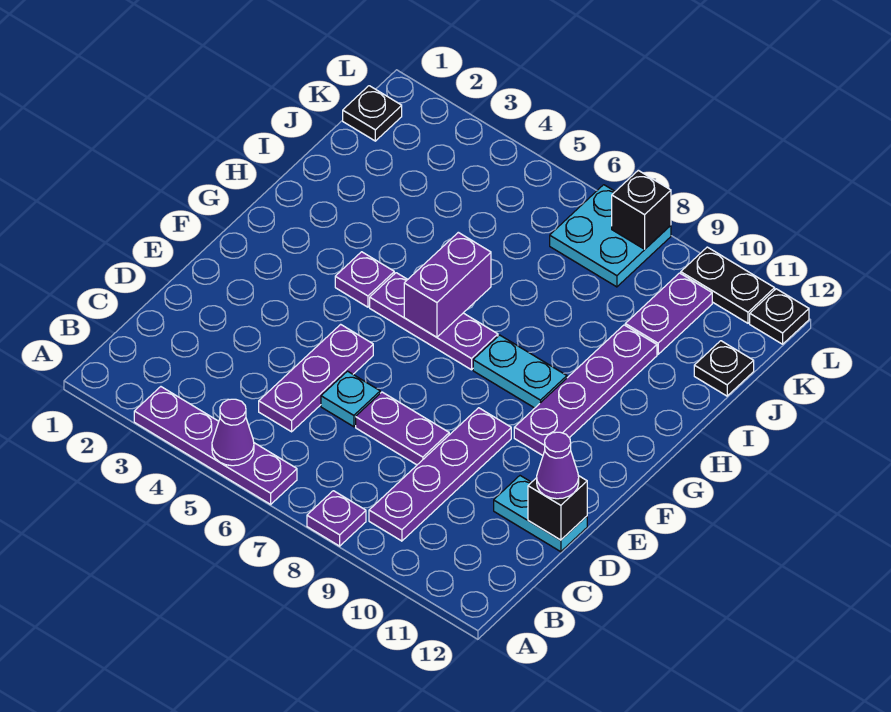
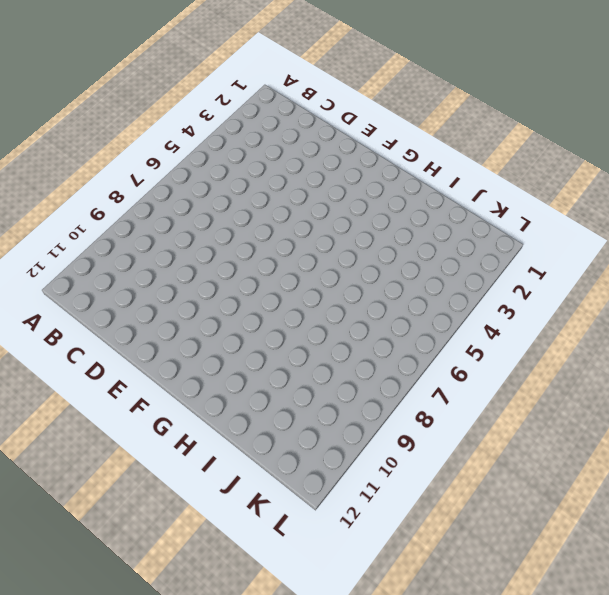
none -> purple 1x4 plate [134,387,297,504]
none -> purple 1x1 plate [307,491,366,546]
none -> purple 1x4 plate [369,408,511,541]

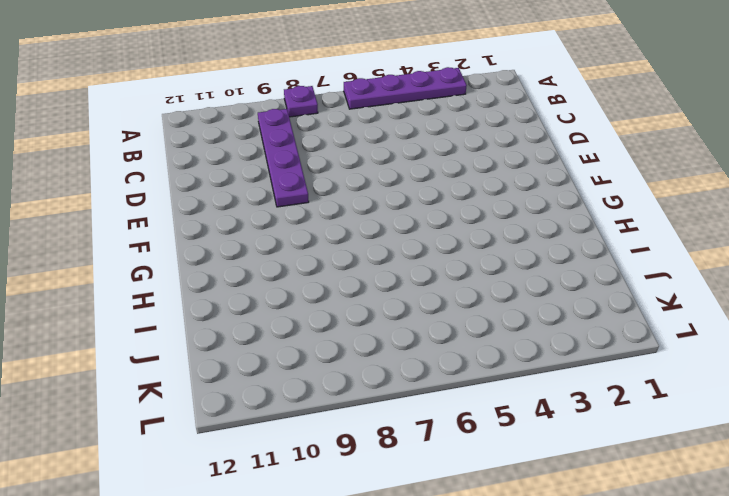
none -> purple 1x3 plate [259,324,373,432]
none -> cyan 1x1 plate [321,371,380,427]
none -> purple 1x2 plate [356,392,449,465]

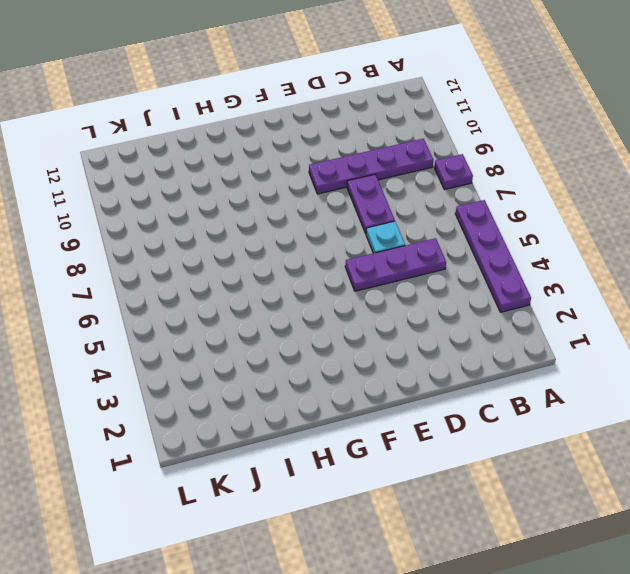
none -> cyan 1x2 plate [494,476,587,552]
none -> purple 1x4 plate [514,325,657,455]
none -> purple 1x1 plate [335,252,394,307]

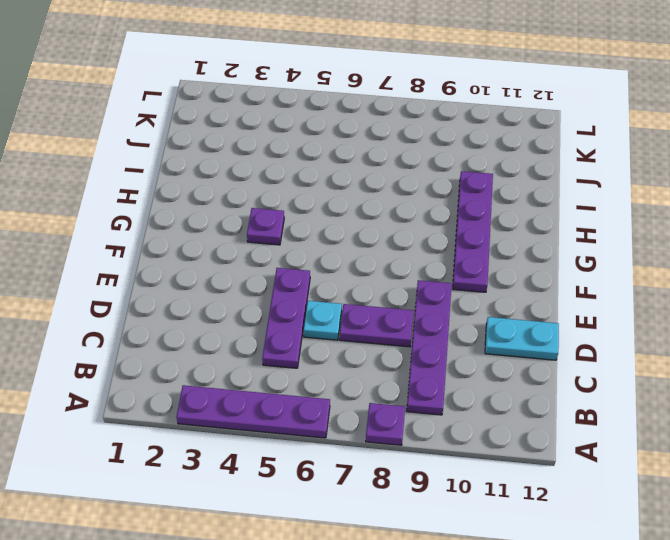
none -> purple 1x3 plate [370,273,498,370]
none -> cyan 1x2 plate [473,335,567,408]
none -> purple 1x2 plate [625,273,712,354]

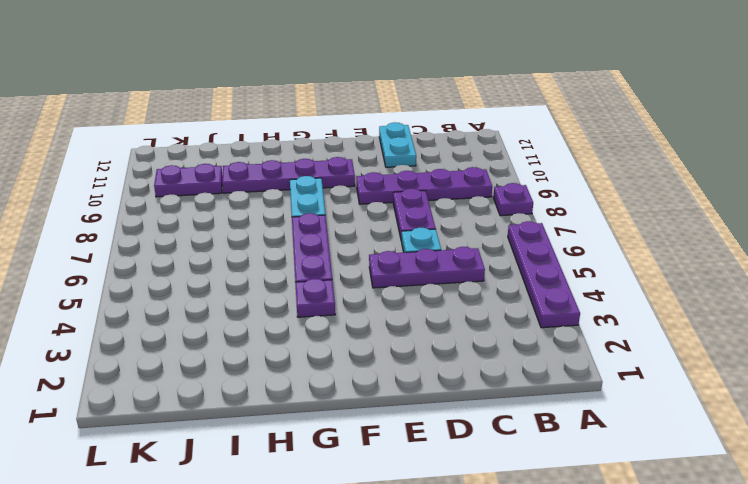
none -> black 1x1 plate [694,341,754,396]
none -> black 1x1 plate [343,86,402,141]
none -> cyan 2x2 plate [550,185,671,287]

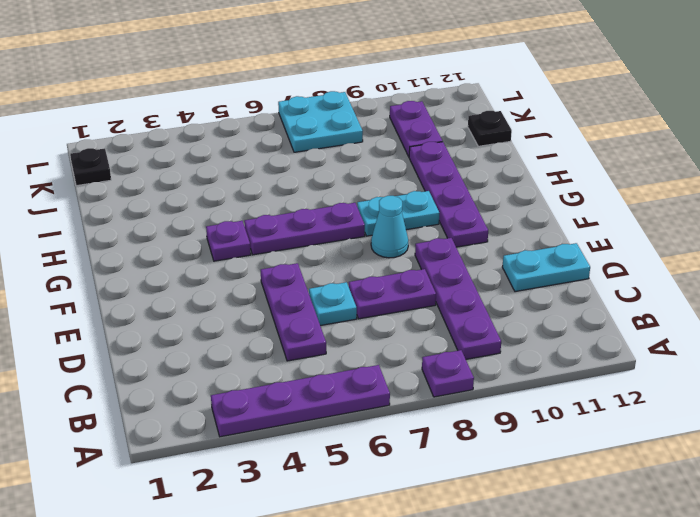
cyan 1x1 cone [371,196,408,258] -> none
none -> black 1x2 plate [681,247,775,323]
none -> black 1x1 plate [750,289,809,344]
none -> purple 1x1 cone [212,399,254,466]

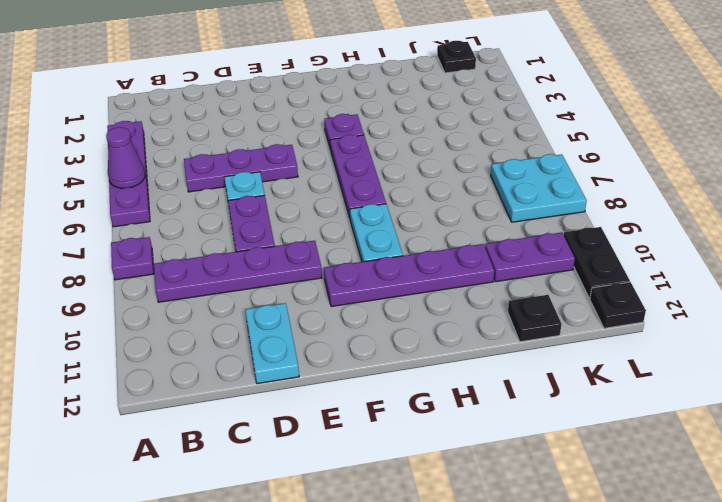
none -> black 1x1 brick [528,476,587,540]
none -> purple 1x2 brick [404,232,491,337]
none -> black 1x1 brick [612,170,671,249]

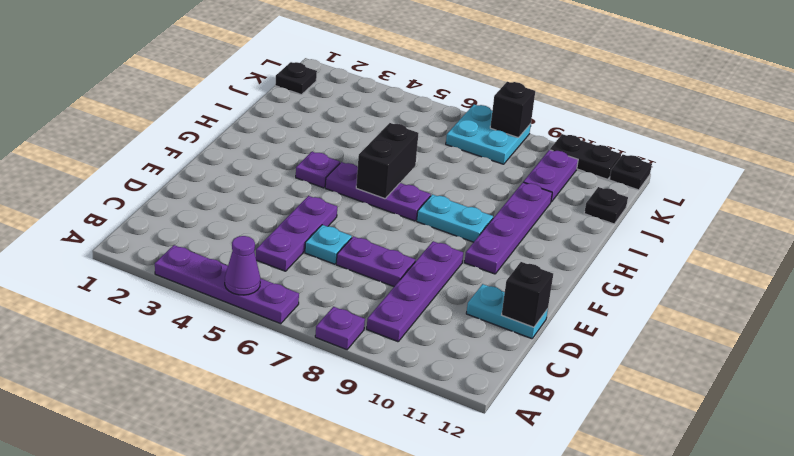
black 1x2 brick [356,123,419,199] -> purple 1x2 brick [404,232,491,337]
none -> purple 1x1 cone [537,432,579,499]

